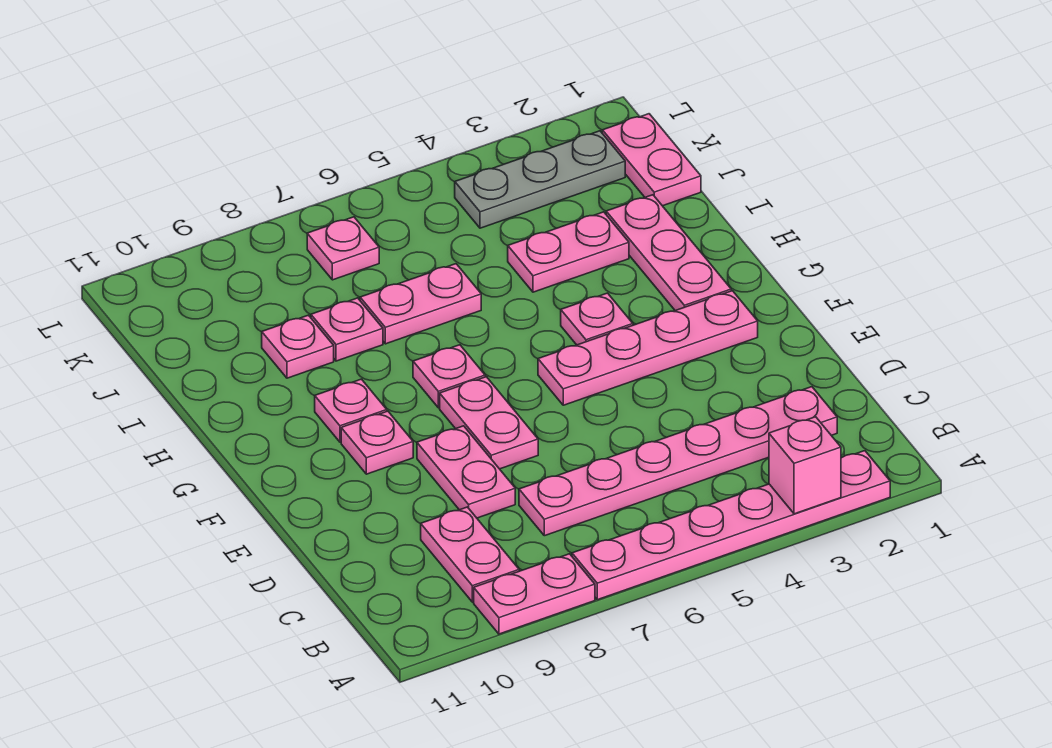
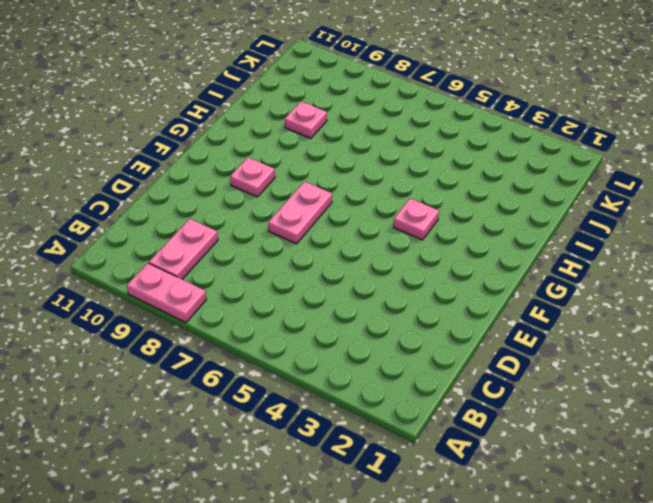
none -> pink 1x6 plate [572,451,890,600]
none -> pink 1x6 plate [519,387,837,536]
none -> pink 1x2 plate [417,426,515,518]

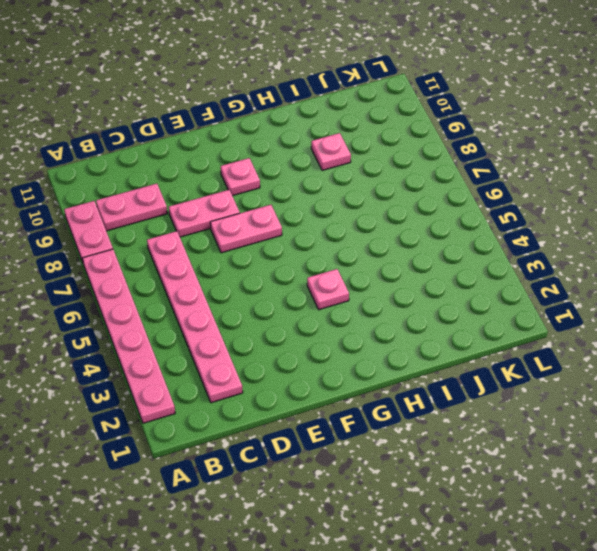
none -> pink 1x4 plate [538,291,758,405]
none -> pink 1x3 plate [606,195,731,311]
none -> pink 1x1 plate [413,345,485,408]

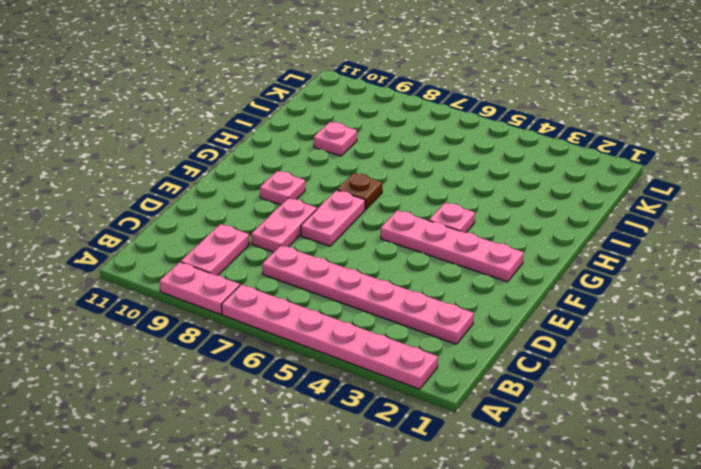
brown 1x1 plate [337,173,382,210] -> pink 1x1 plate [413,345,485,408]
none -> pink 1x3 plate [606,195,731,311]
none -> pink 1x1 plate [315,379,387,442]
none -> pink 1x2 plate [508,212,629,292]

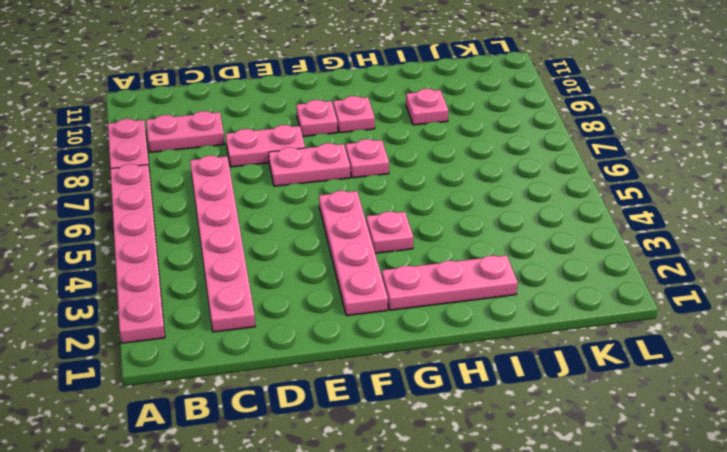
none -> pink 1x2 plate [508,212,629,292]
none -> pink 1x2 plate [360,264,481,344]
none -> pink 1x1 plate [311,298,383,361]

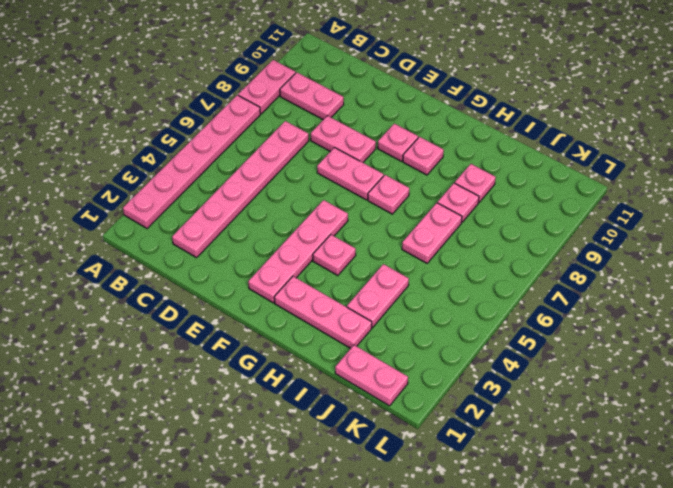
none -> grey 1x3 plate [455,131,625,228]
none -> pink 1x1 plate [307,217,379,280]
none -> pink 1x1 brick [769,417,841,514]

